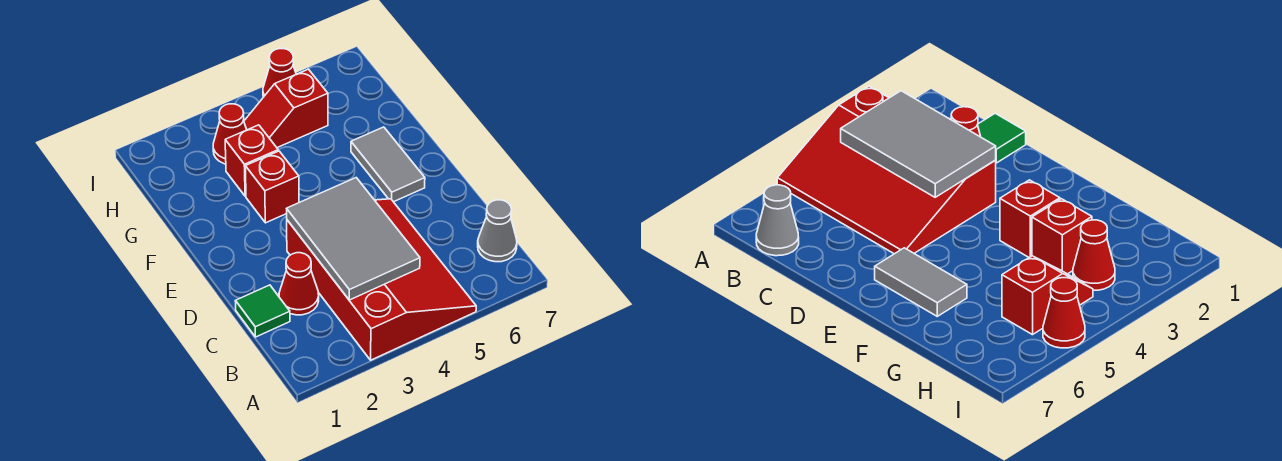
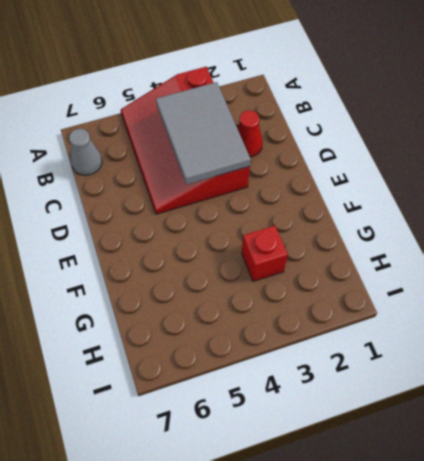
none -> green 1x1 tile [236,285,290,337]
none -> grey 1x2 tile [351,127,425,202]

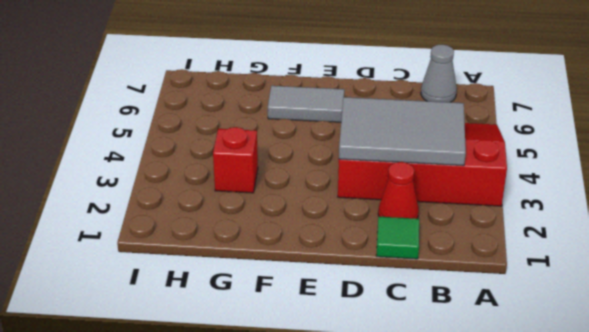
none -> red 1x1 brick [245,151,299,223]
none -> red 1x1 cone [213,104,247,164]

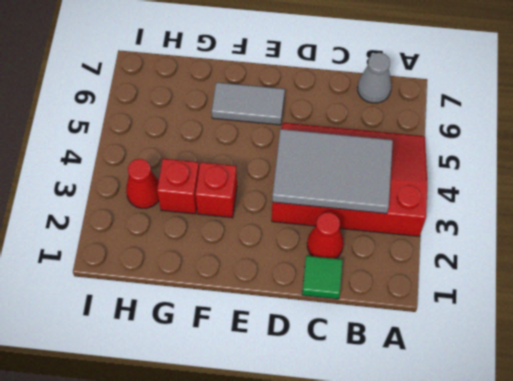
none -> red 1x2 slope [244,69,328,148]
none -> red 1x1 cone [263,49,296,97]

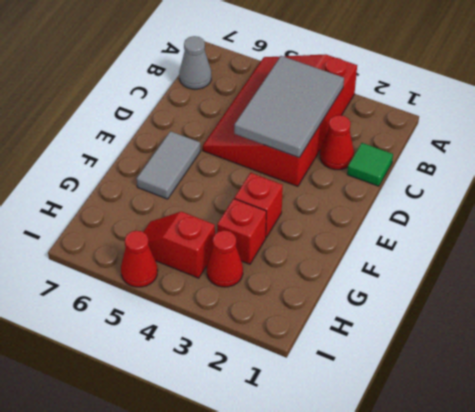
red 1x2 slope [144,211,215,278] -> red 1x2 slope turned to [244,69,328,148]

